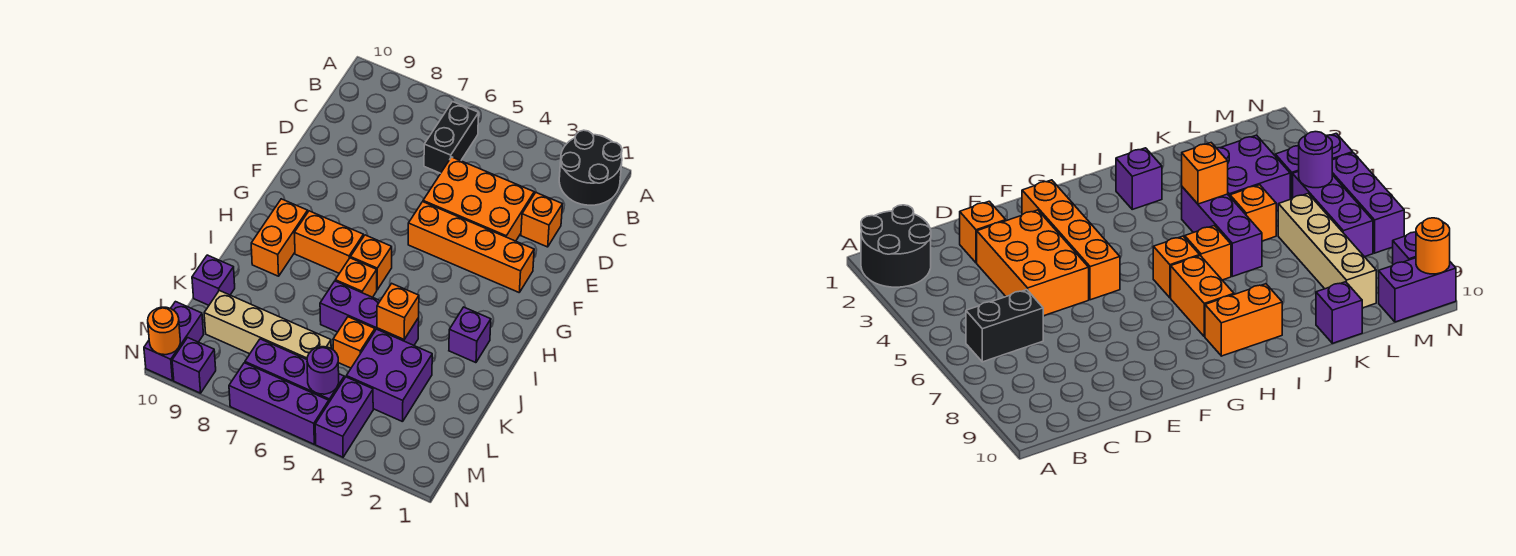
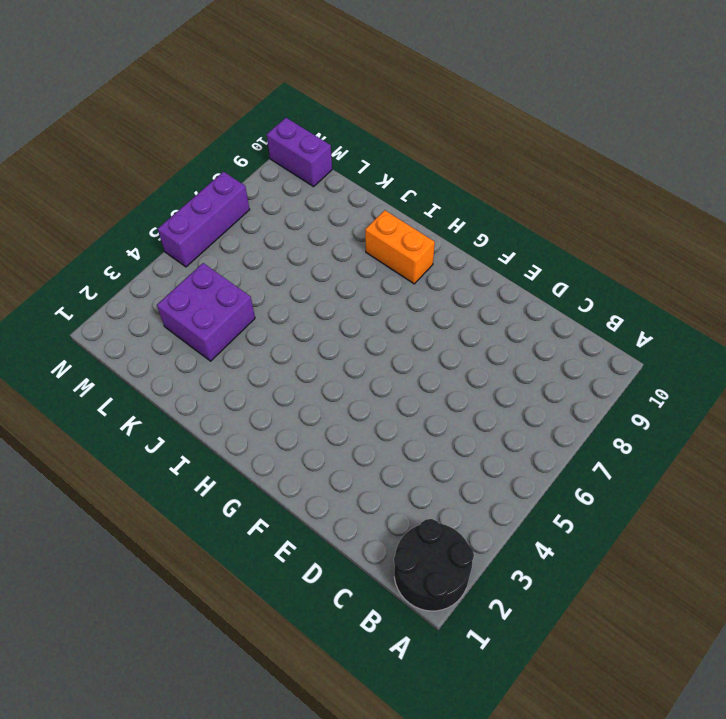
none -> black 1x2 brick [424,102,479,173]
none -> orange 1x1 brick [521,193,562,247]
none -> orange 2x3 brick [423,157,534,241]

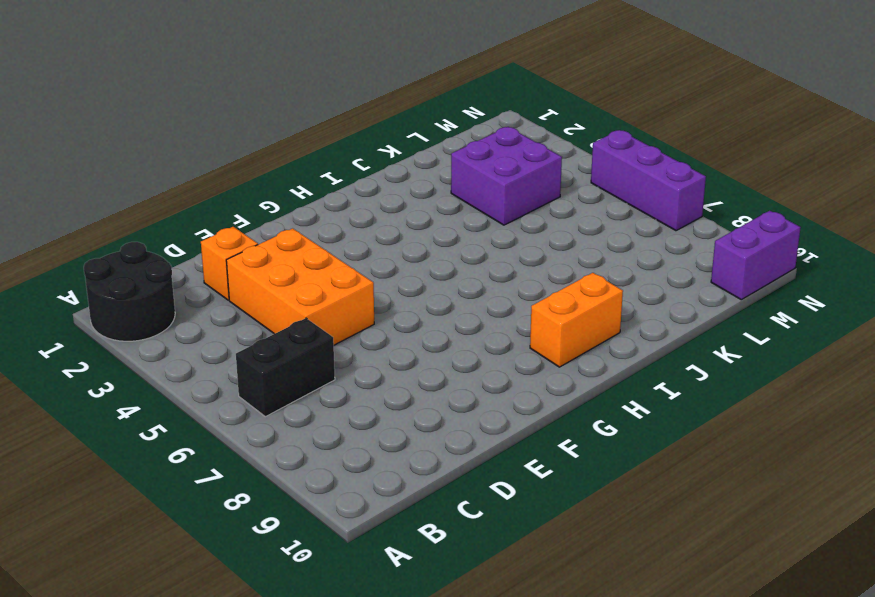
none -> orange 1x4 brick [408,202,534,292]
none -> orange 1x1 brick [351,235,392,290]
none -> orange 1x2 brick [294,211,363,273]

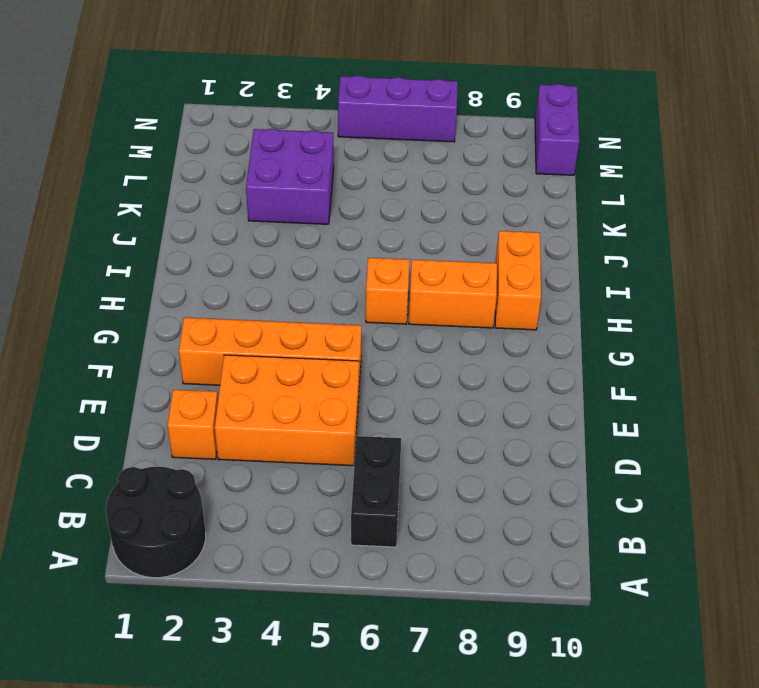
none -> purple 1x1 brick [449,307,491,363]
none -> orange 1x1 brick [335,258,377,297]
none -> purple 1x3 brick [320,281,419,345]

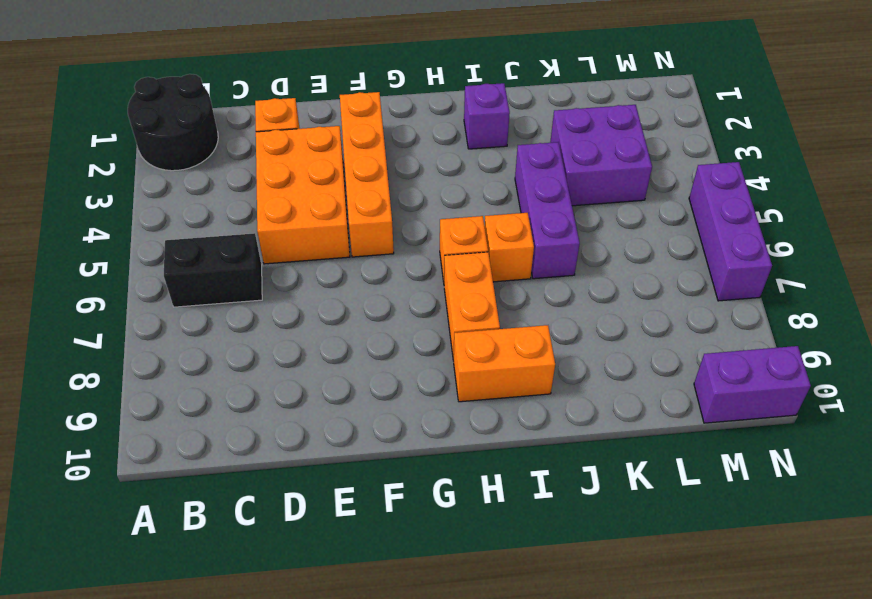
none -> orange 1x1 brick [333,317,375,368]
none -> purple 1x1 brick [192,255,235,305]
none -> tan 1x4 brick [204,290,331,359]

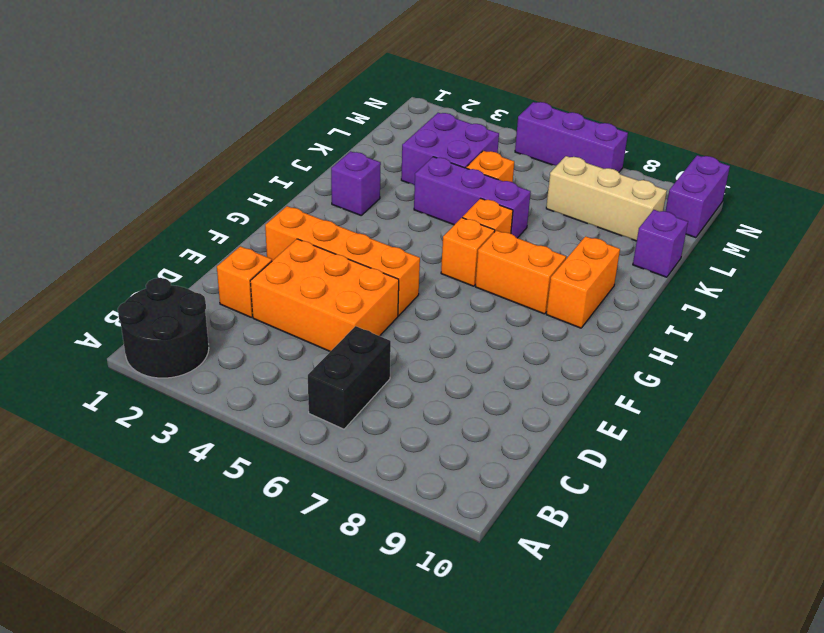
tan 1x3 brick [546,156,667,241] -> tan 1x4 brick [204,290,331,359]
none -> purple 1x2 brick [315,377,373,457]
none -> purple 1x3 brick [245,339,344,402]
none -> purple 1x1 brick [172,338,216,393]

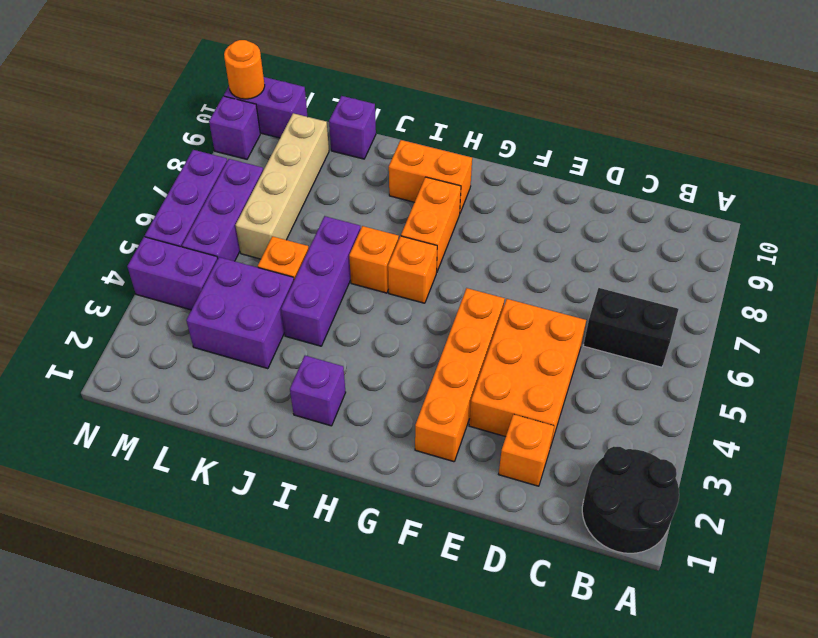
none -> orange 1x1 brick [377,284,419,339]
none -> purple 1x1 round brick [307,347,339,394]

